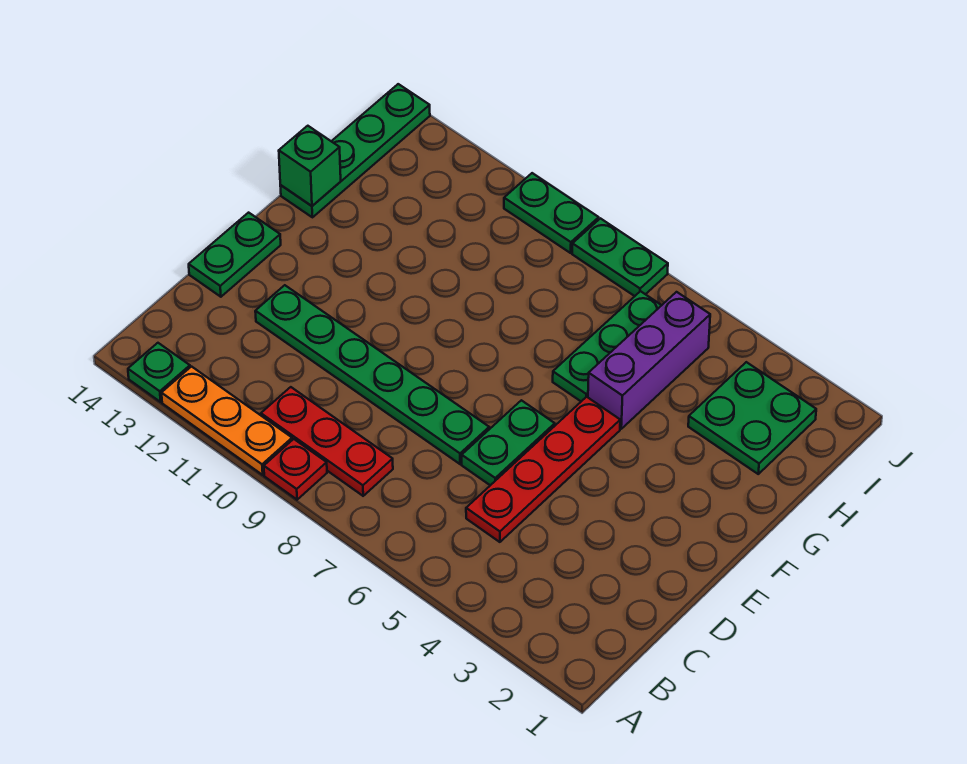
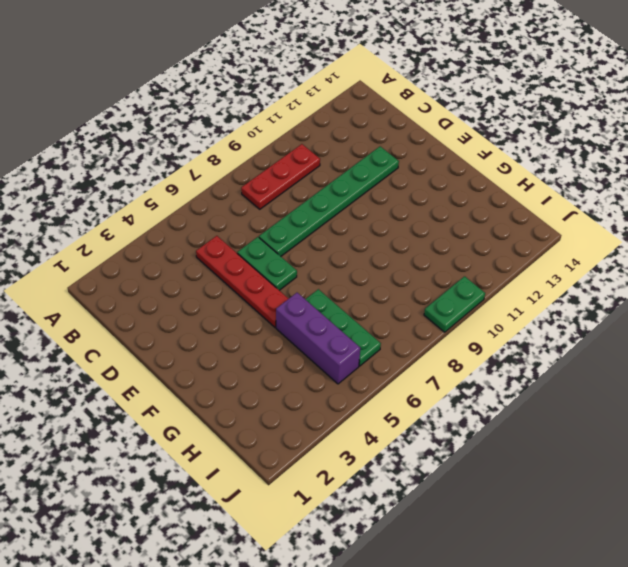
none -> red 1x1 plate [264,439,327,500]
none -> orange 1x3 plate [162,367,292,475]
none -> green 1x1 plate [128,343,190,402]

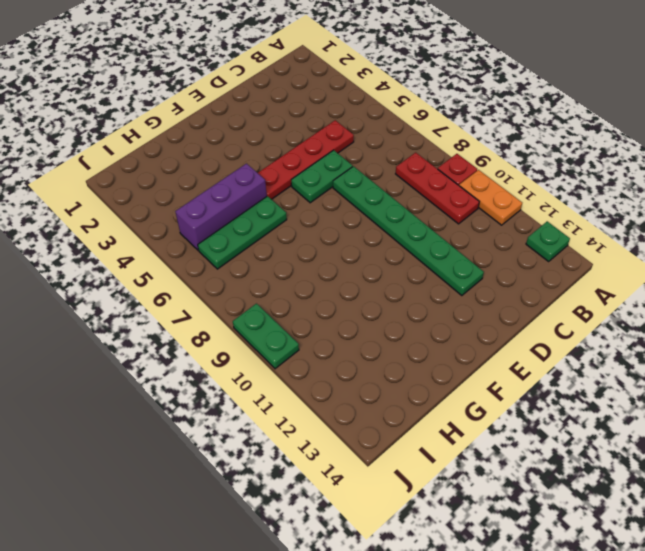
orange 1x2 plate [459,170,522,225] -> orange 1x3 plate [162,367,292,475]
none -> green 1x2 plate [189,213,281,297]
none -> green 1x4 plate [280,84,430,217]
none -> green 2x2 plate [688,362,816,474]

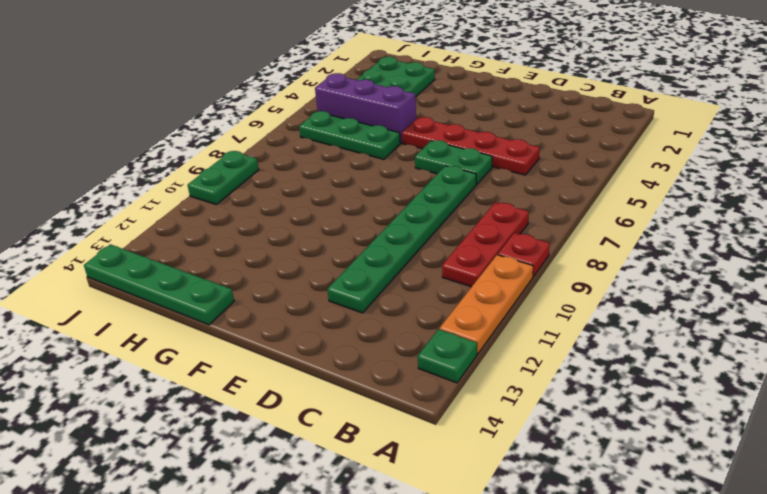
none -> green 1x2 plate [189,213,281,297]
none -> green 1x2 plate [572,218,668,296]
none -> green 1x1 brick [279,126,341,206]

